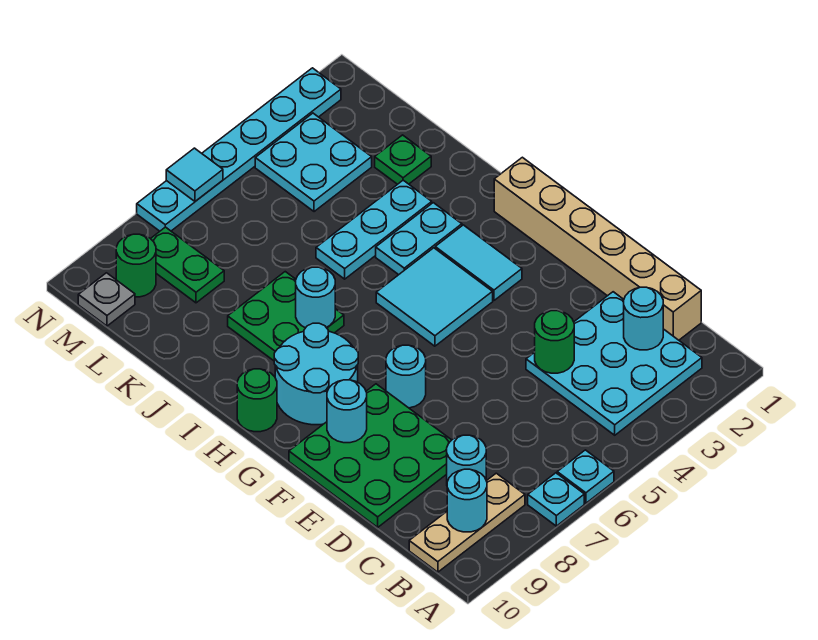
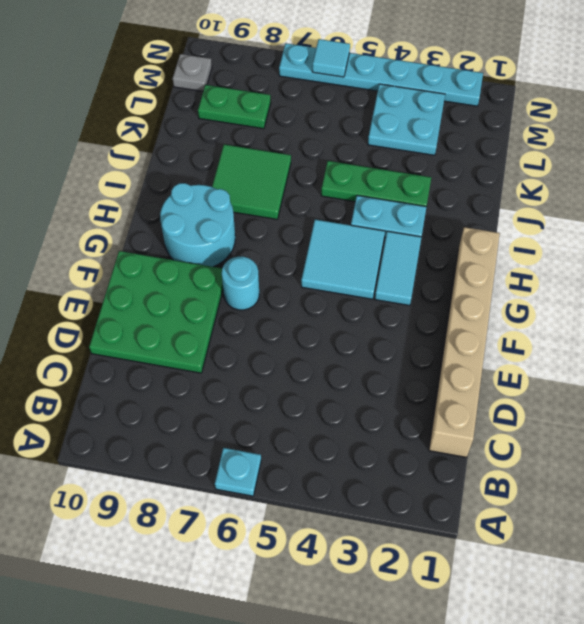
green 2x2 tile [212,144,291,219] -> green 2x2 plate [228,272,344,361]
green 1x3 plate [321,161,431,207] -> cyan 1x3 plate [316,180,432,279]
green 1x2 plate [198,85,271,129] -> green 1x2 plate turned to [151,227,224,303]
none -> cyan 1x1 plate [528,473,584,526]
none -> cyan 3x3 plate [526,292,702,435]
none -> tan 1x3 plate [409,473,525,572]

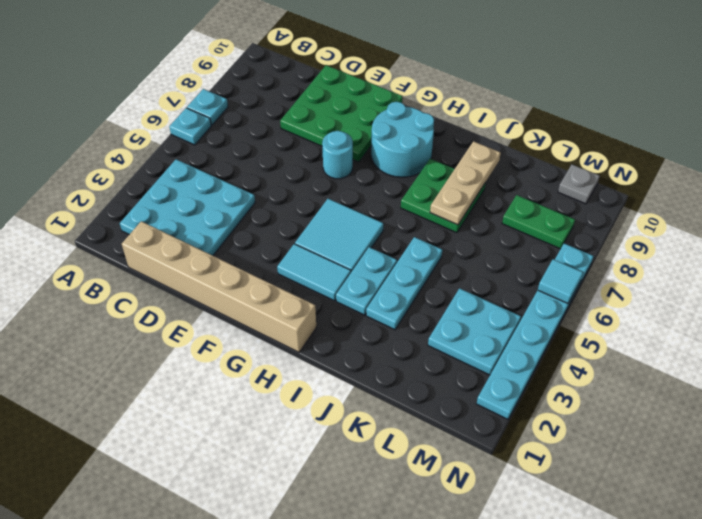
tan 1x3 plate [430,141,501,225] -> tan 1x3 plate moved to [409,473,525,572]
none -> cyan 1x1 round brick [447,435,486,482]
none -> green 1x1 round brick [237,369,277,432]
none -> green 1x1 plate [375,135,431,184]

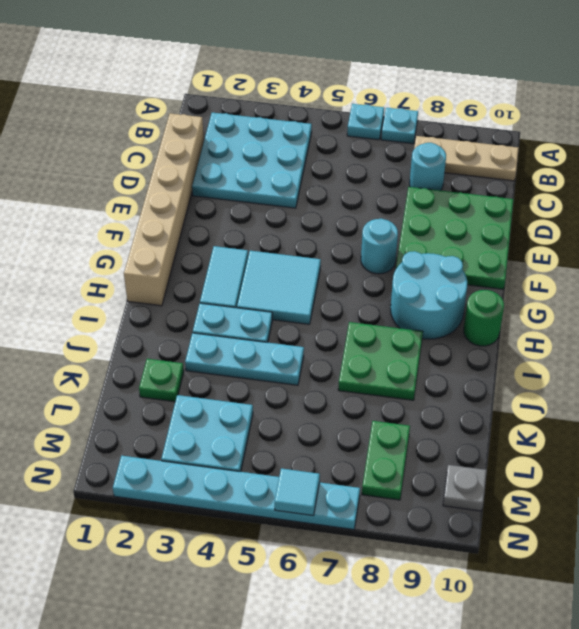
none -> green 1x1 round brick [116,234,156,297]
none -> cyan 1x1 round brick [447,469,487,532]
none -> cyan 1x1 round brick [624,287,663,350]

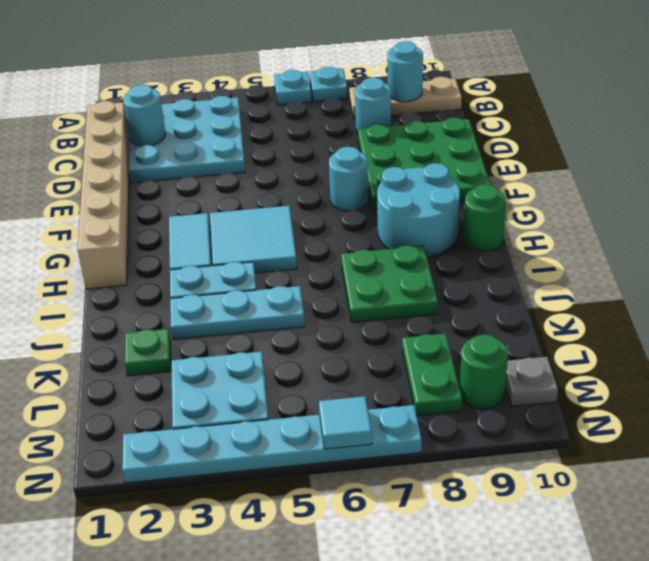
none -> green 1x1 round brick [535,311,574,373]
none -> cyan 1x1 round brick [327,380,367,443]
none -> cyan 1x1 round brick [296,267,335,328]

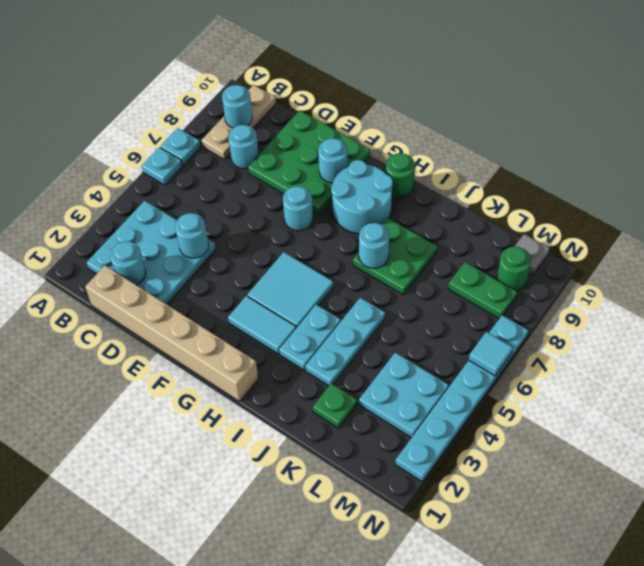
cyan 1x1 round brick [175,213,209,258] -> green 1x1 round brick [535,311,574,373]

